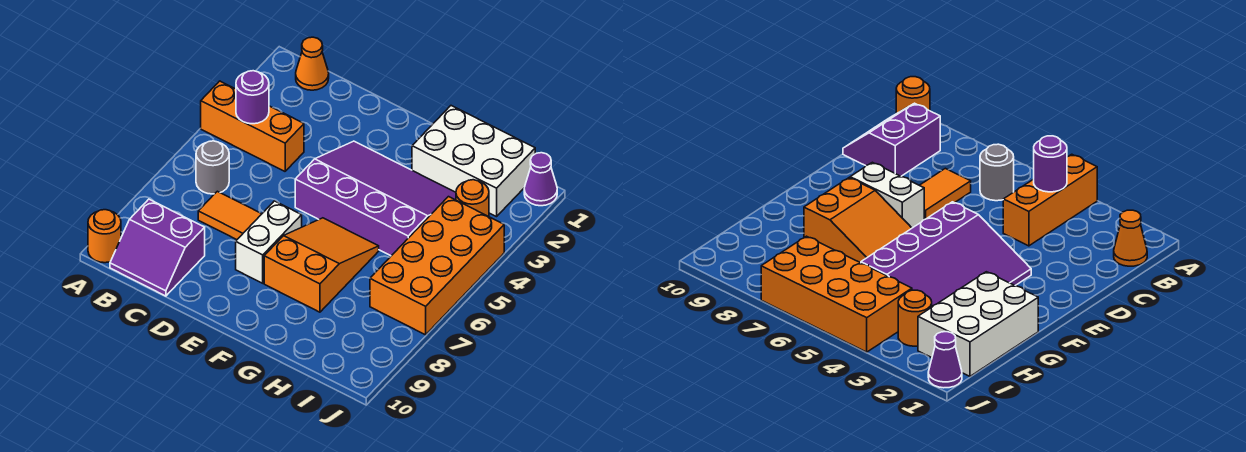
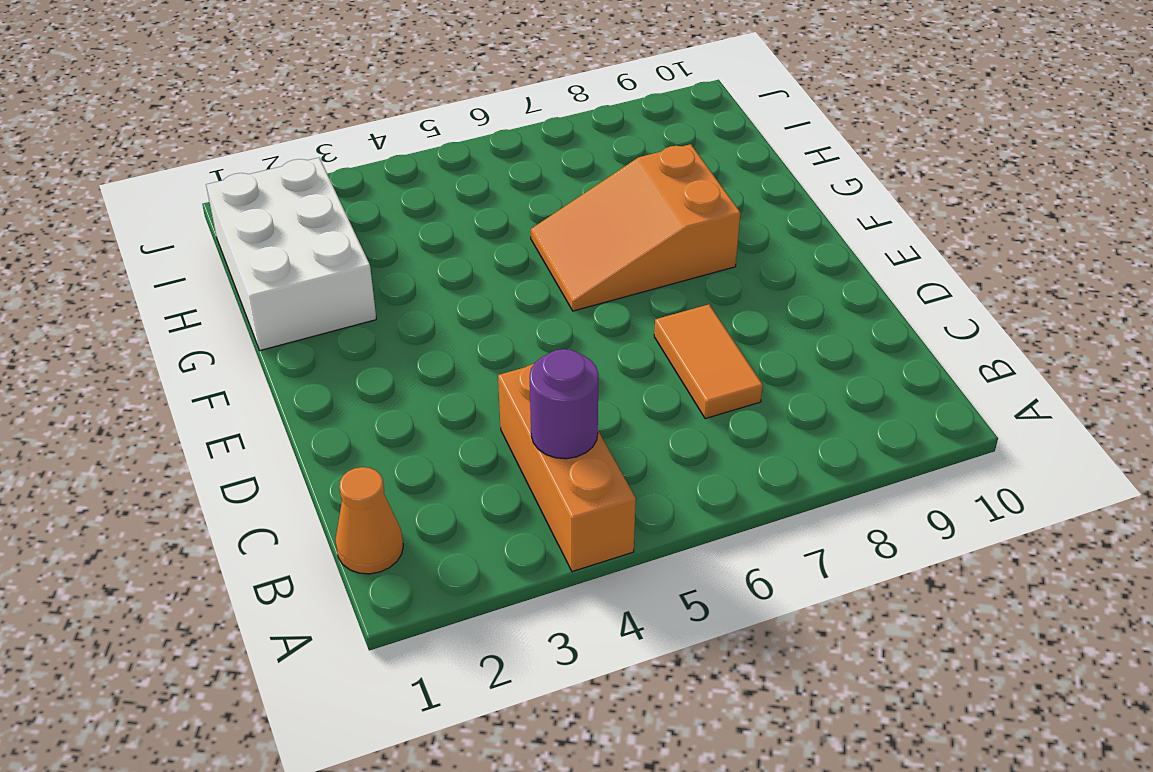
none -> orange 1x1 round brick [88,210,121,263]
none -> grey 1x1 round brick [196,141,229,194]
none -> purple 2x2 slope [110,199,205,296]

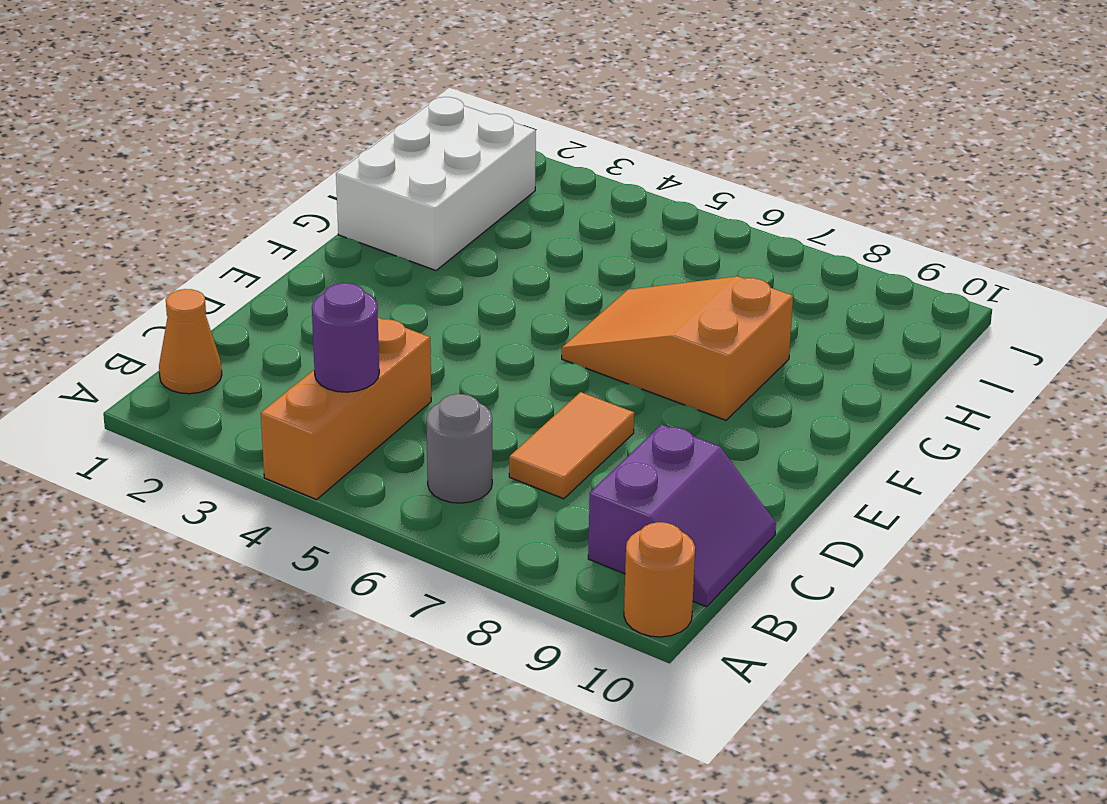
none -> purple 3x4 slope [295,141,456,256]
none -> white 1x2 brick [236,201,302,283]
none -> orange 1x1 round brick [456,180,489,217]

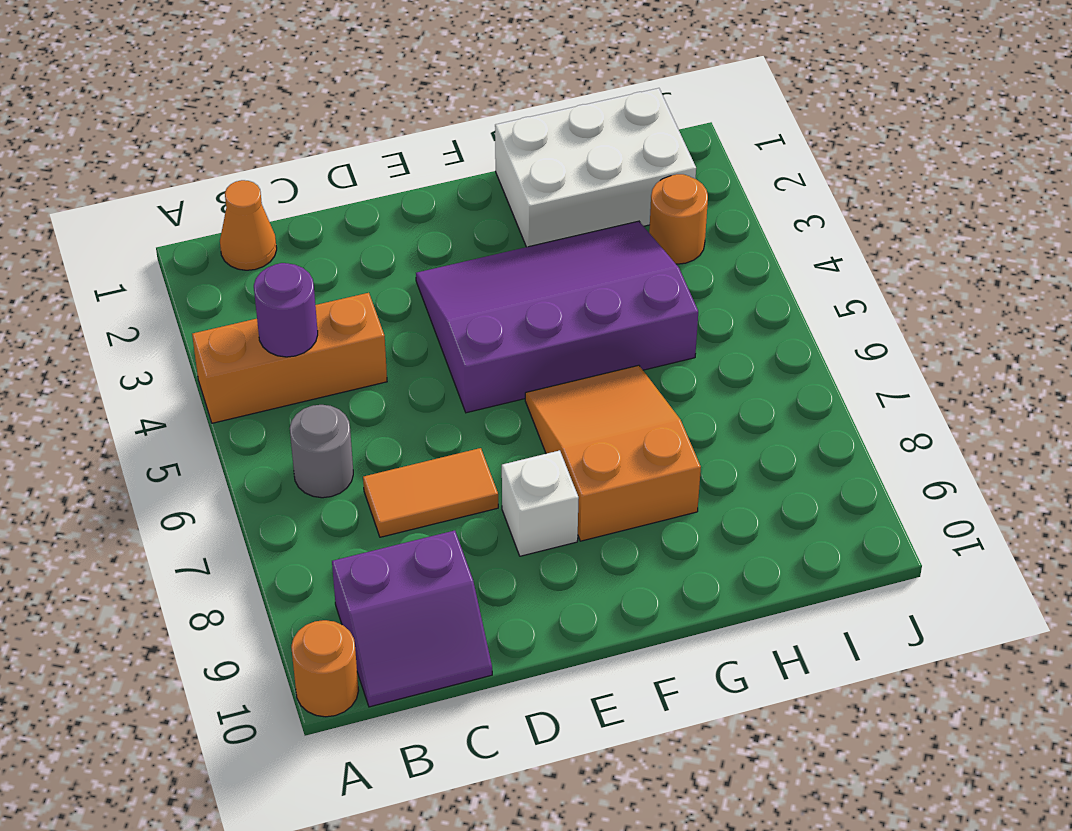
white 1x1 brick [502,450,579,556] -> white 1x2 brick [236,201,302,283]
none -> orange 2x4 brick [370,197,504,335]
none -> purple 1x1 cone [524,153,557,206]

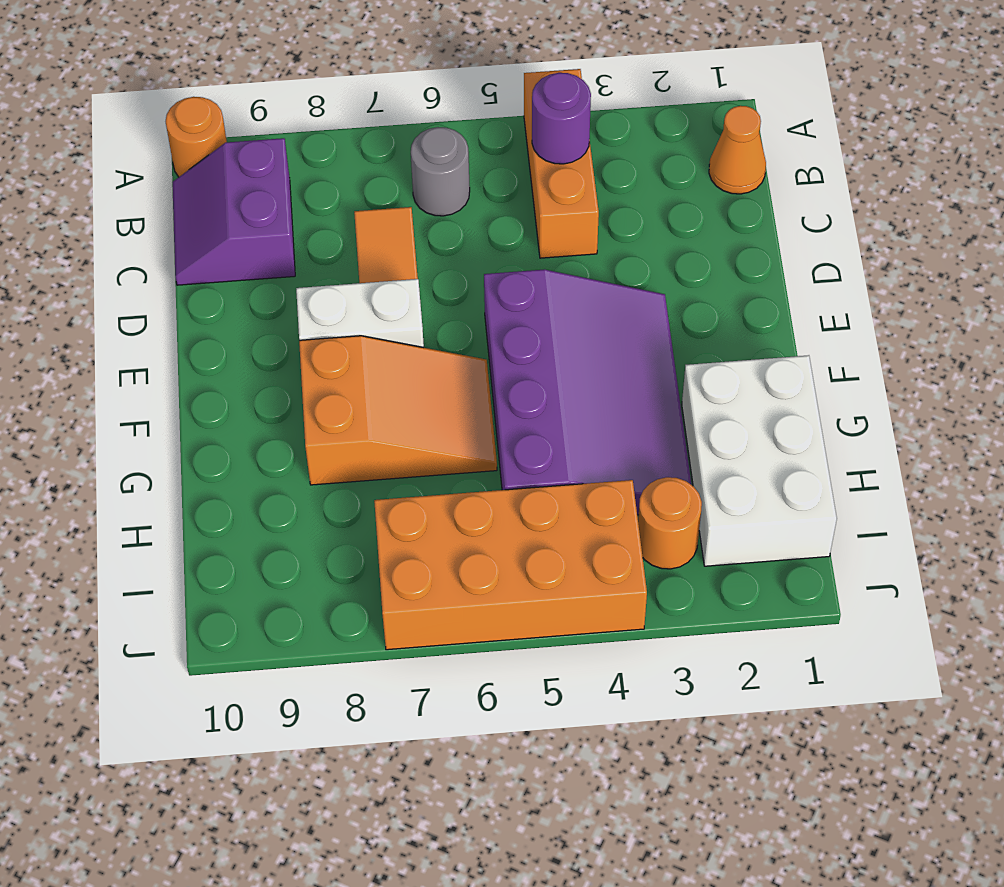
none -> purple 1x1 cone [524,153,557,206]

